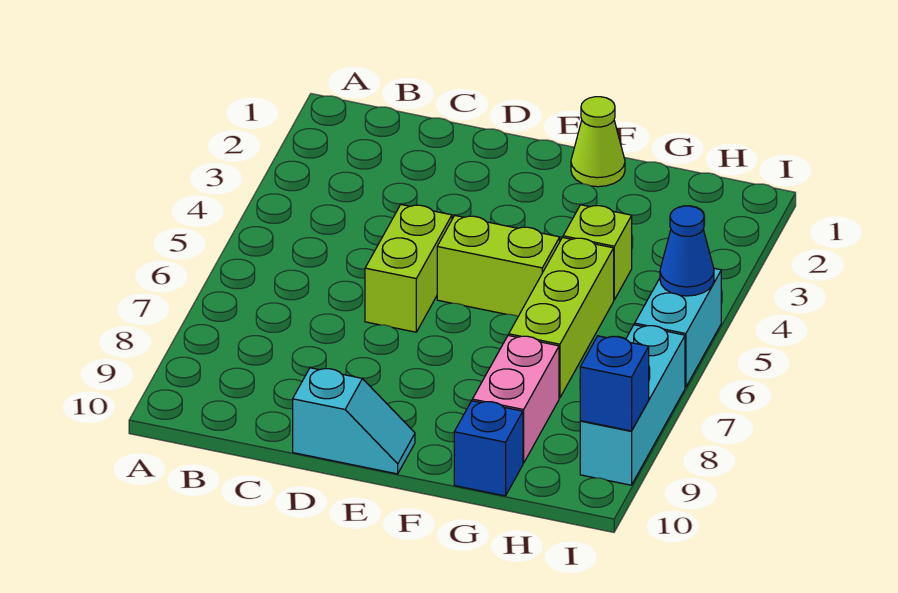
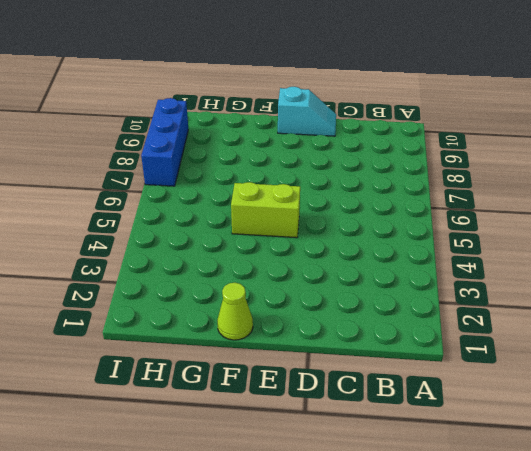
cyan 1x2 slope [278,87,336,136] -> cyan 1x2 slope turned to [293,368,415,474]
blue 1x3 brick [141,98,188,186] -> cyan 1x3 brick [580,325,685,485]
none -> lime 1x2 brick [365,205,452,332]
none -> lime 1x1 brick [563,205,632,300]
none -> lime 1x3 brick [509,237,614,398]

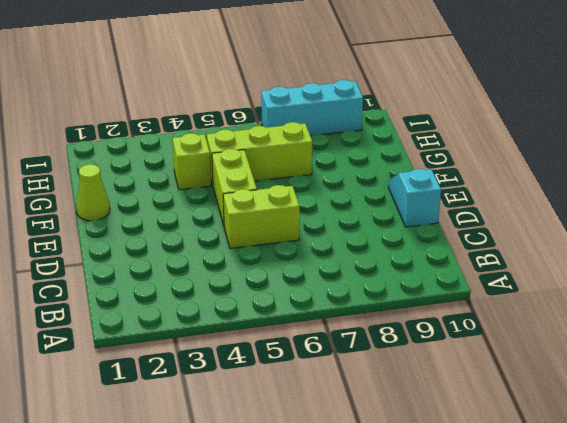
none -> pink 1x2 brick [472,335,559,463]
none -> blue 1x1 brick [454,401,523,496]
none -> cyan 1x2 brick [635,268,721,387]

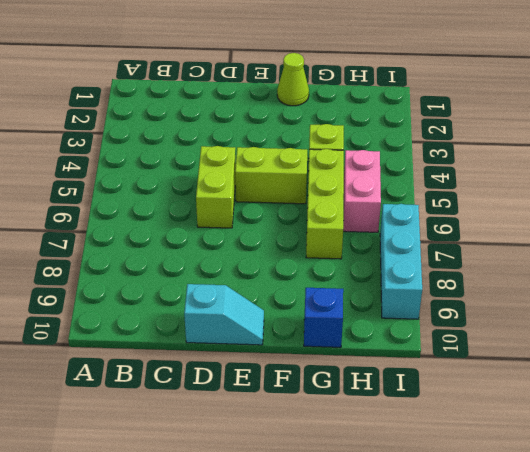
pink 1x2 brick [343,150,381,232] -> pink 1x2 brick moved to [472,335,559,463]
none -> cyan 1x2 brick [635,268,721,387]
none -> blue 1x1 cone [660,206,714,296]
none -> blue 1x1 brick [580,336,649,431]

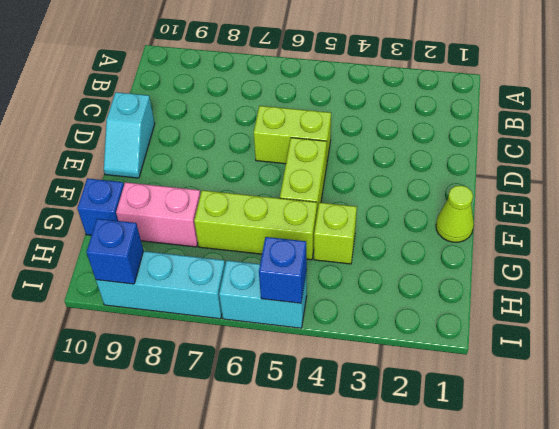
blue 1x1 brick [259,237,307,303] -> blue 1x1 cone [660,206,714,296]

